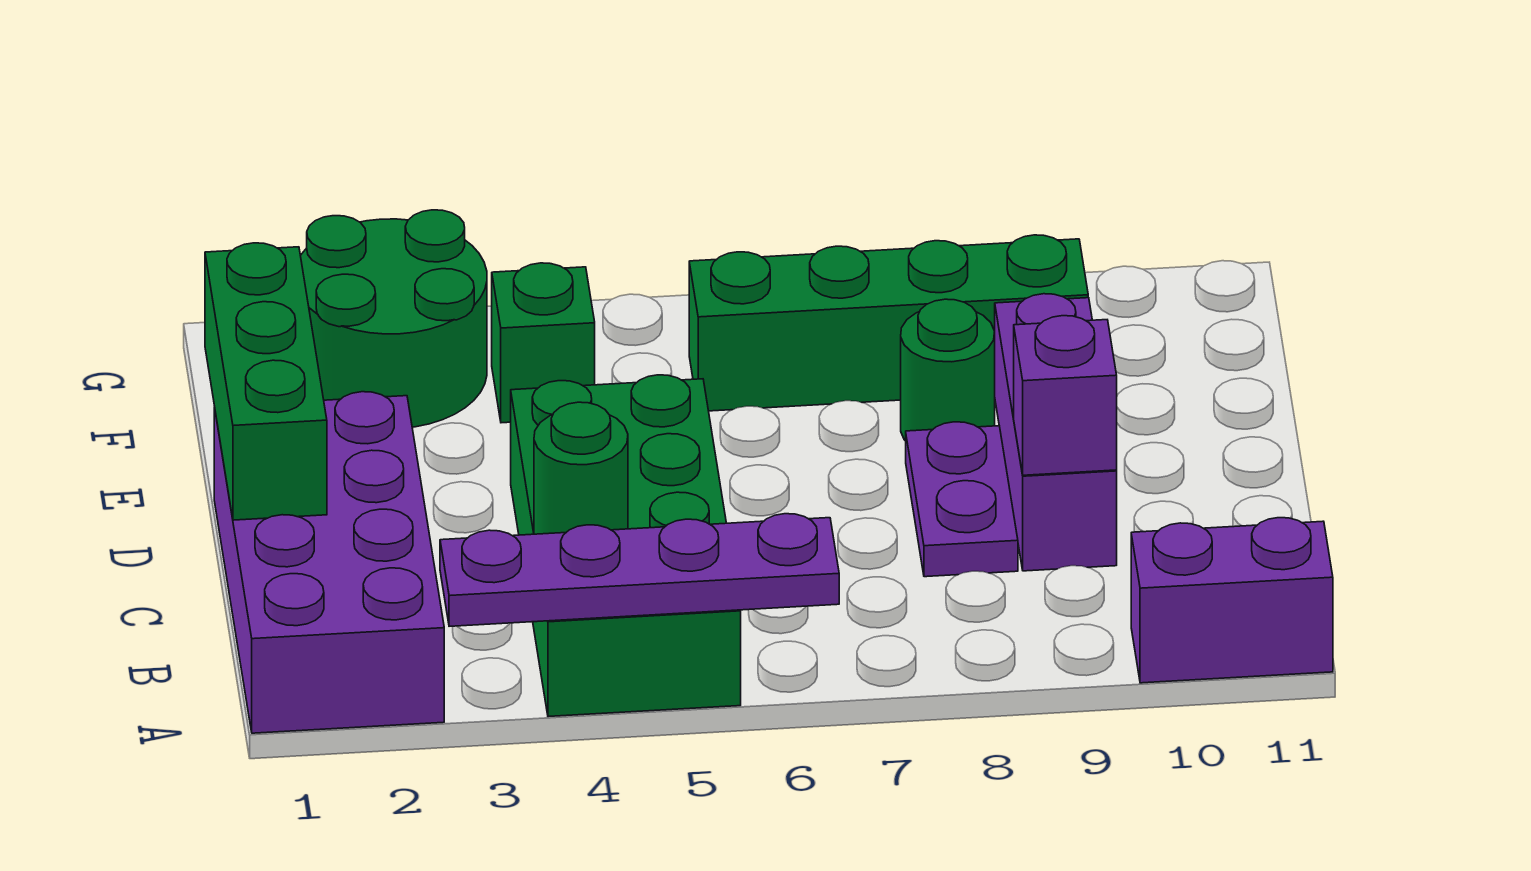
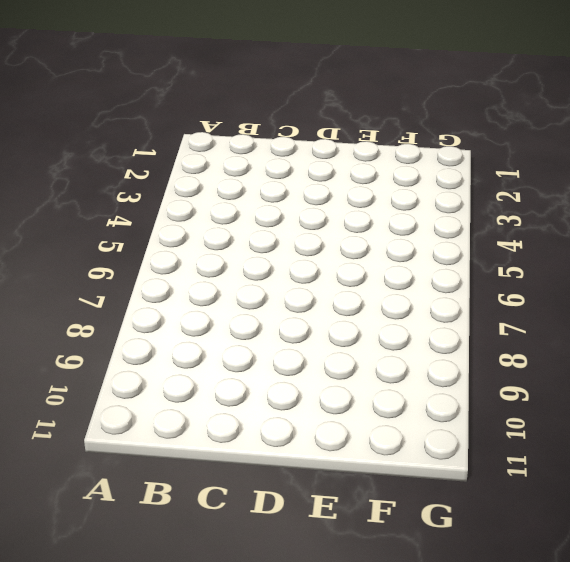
none -> purple 2x4 brick [214,392,444,733]
none -> green 2x4 brick [511,375,741,717]
none -> purple 1x2 brick [1131,518,1333,683]

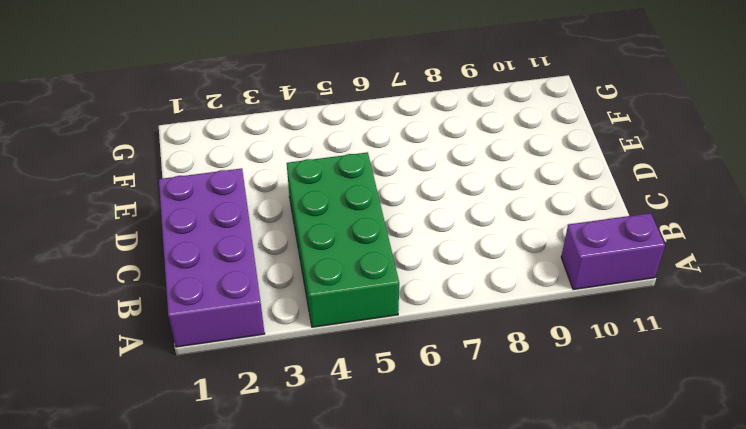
none -> purple 1x2 plate [906,422,1018,577]
none -> purple 1x3 brick [995,294,1117,571]
none -> green 1x1 round brick [901,299,995,441]

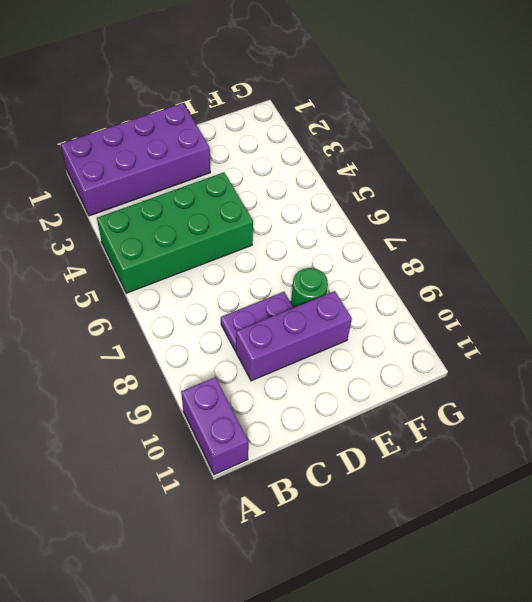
none -> green 2x2 round brick [300,210,487,427]
none -> green 1x1 brick [492,263,595,423]
none -> green 1x4 brick [689,235,1088,411]

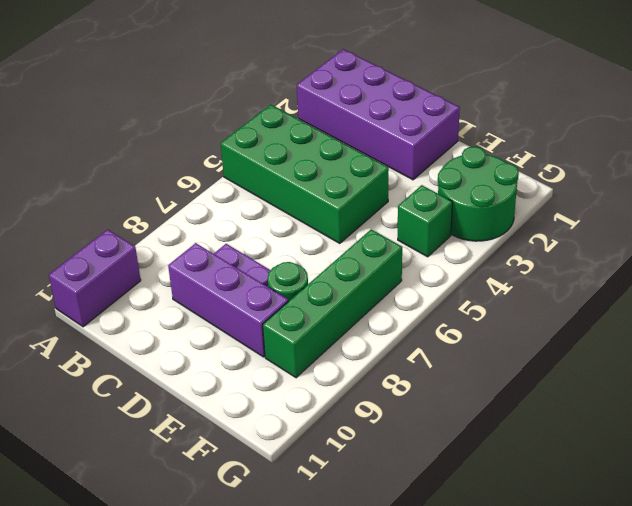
none -> purple 1x4 plate [440,514,839,626]
none -> green 1x1 round brick [534,402,628,534]
none -> green 1x3 brick [205,243,327,520]

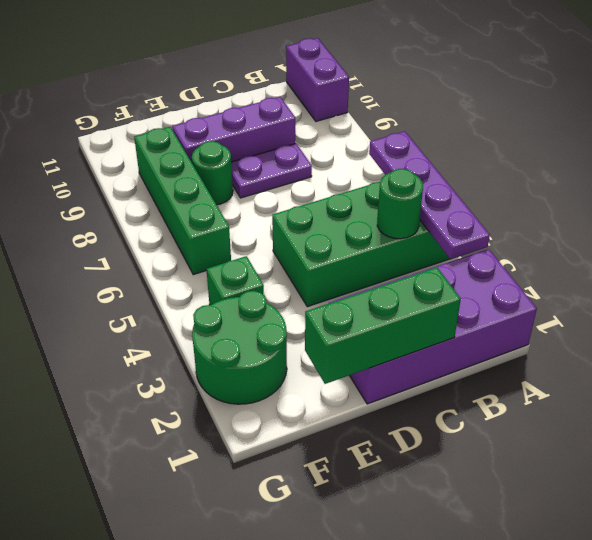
none -> purple 1x1 brick [1014,316,1117,475]

